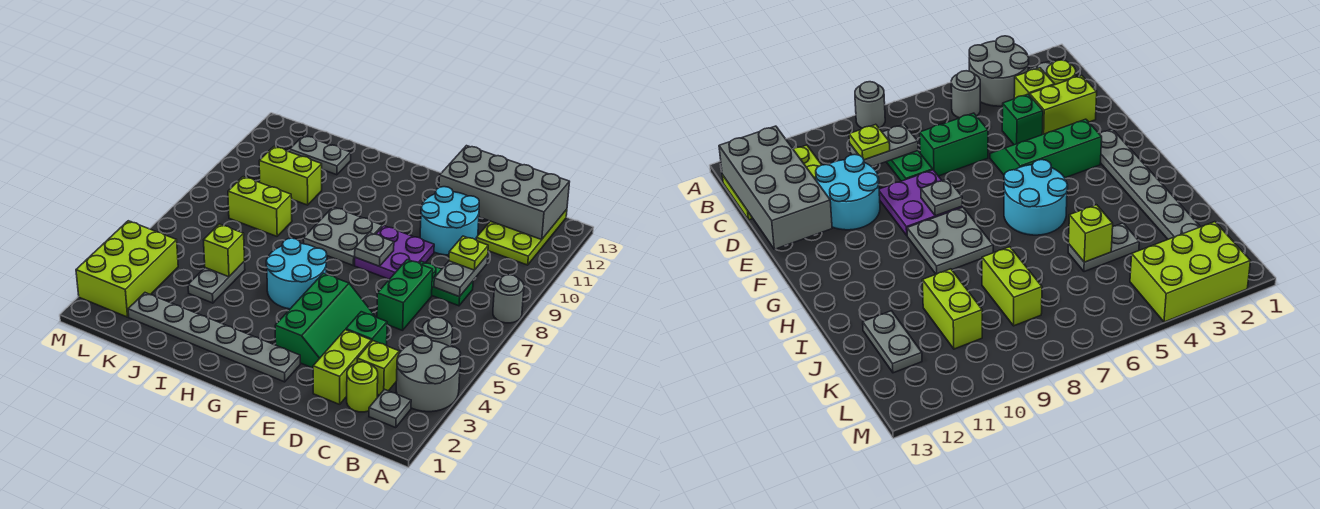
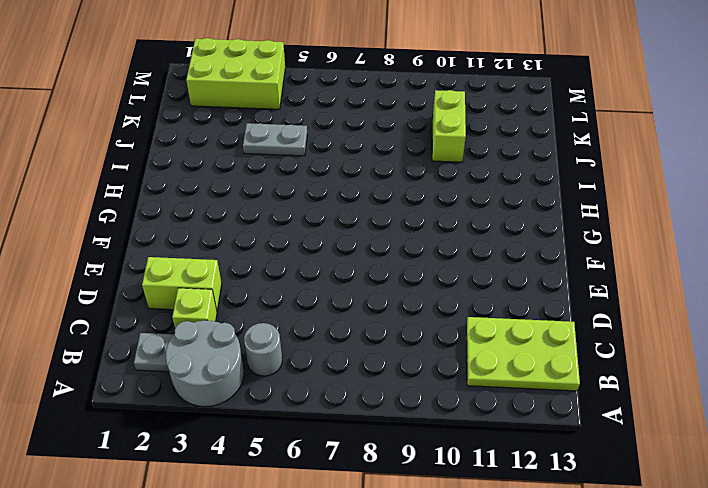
none -> grey 1x1 round brick [493,275,524,323]
none -> lime 1x1 round brick [347,362,378,412]
none -> green 1x2 plate [420,261,473,306]

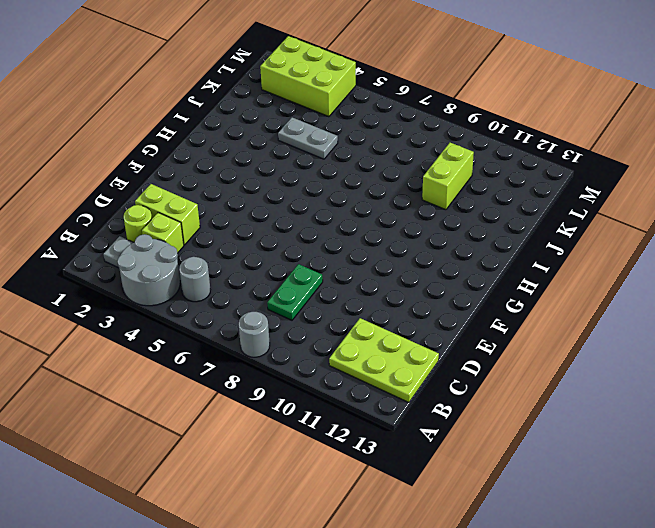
none -> green 1x1 brick [346,312,387,346]
none -> green 1x2 brick [377,260,433,330]
none -> cyan 2x2 round brick [420,187,479,255]

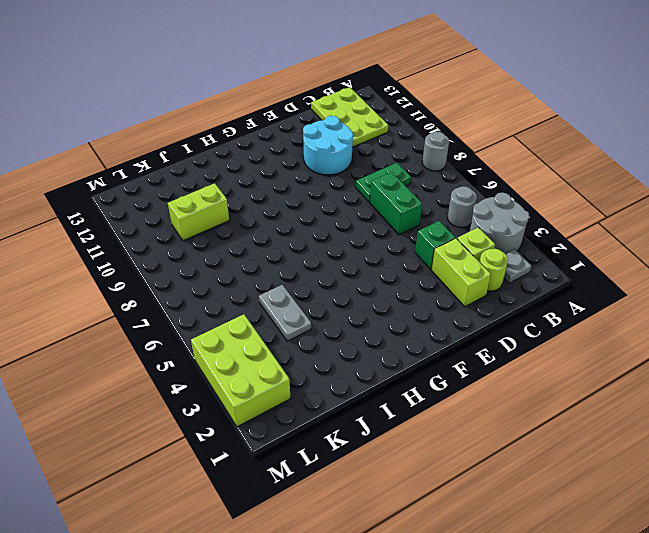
none -> green 2x3 slope [275,273,375,368]
none -> purple 2x2 plate [355,226,434,279]
none -> grey 1x6 plate [128,293,300,382]

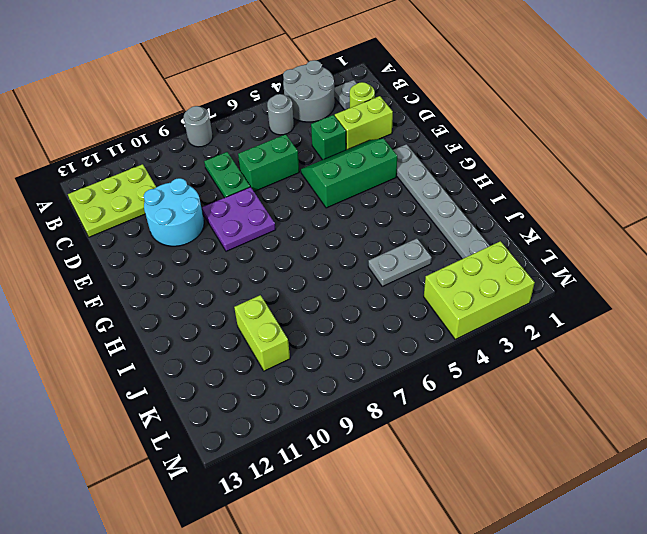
none -> lime 1x1 brick [357,341,399,395]
none -> cyan 2x2 round brick [266,238,327,309]
none -> grey 2x2 plate [303,207,382,265]

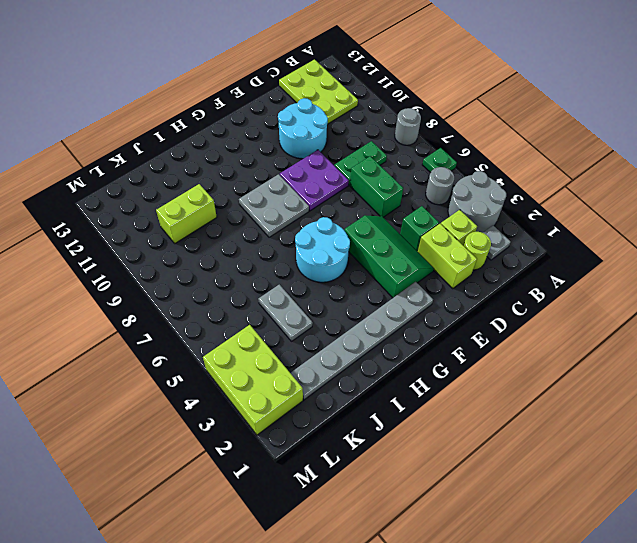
green 1x1 plate [422,148,457,173] -> none
none -> lime 1x2 brick [228,177,292,236]
none -> grey 1x2 plate [290,135,351,175]
none -> grey 2x4 brick [439,146,569,240]

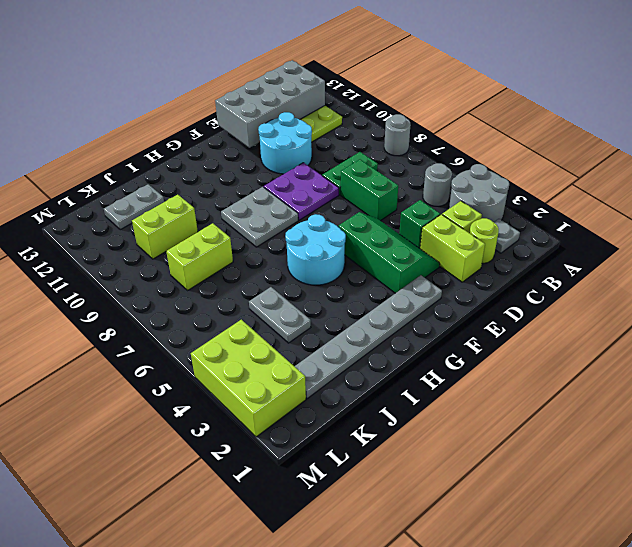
none -> grey 1x2 plate [434,255,488,297]
none -> grey 1x1 plate [355,233,394,266]
none -> lime 1x1 brick [204,224,245,277]

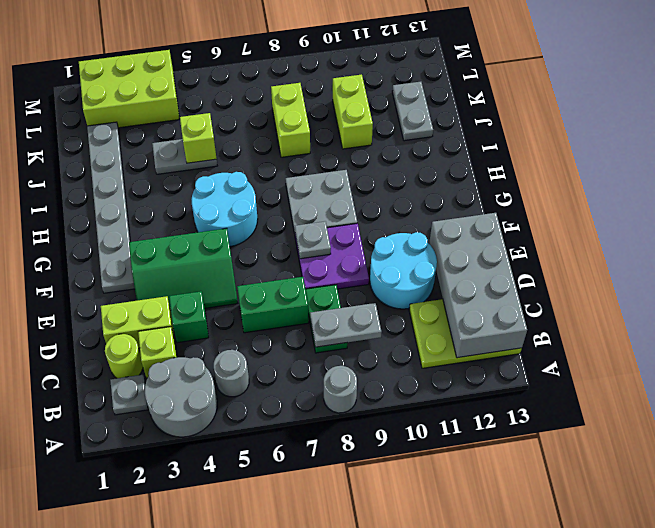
none -> lime 1x1 plate [449,236,488,270]

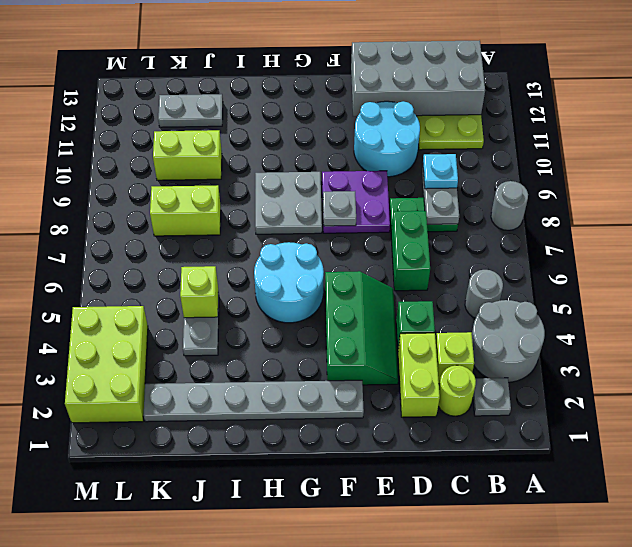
cyan 1x1 plate [423,154,458,189] -> lime 1x1 plate [449,236,488,270]

